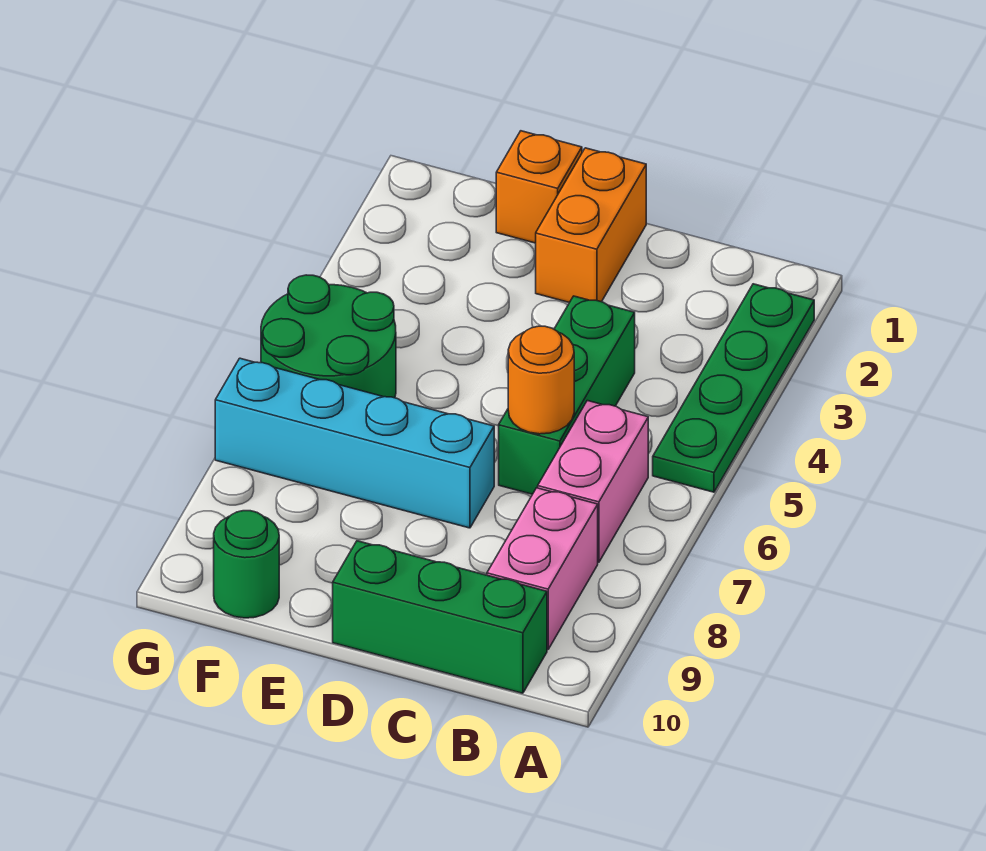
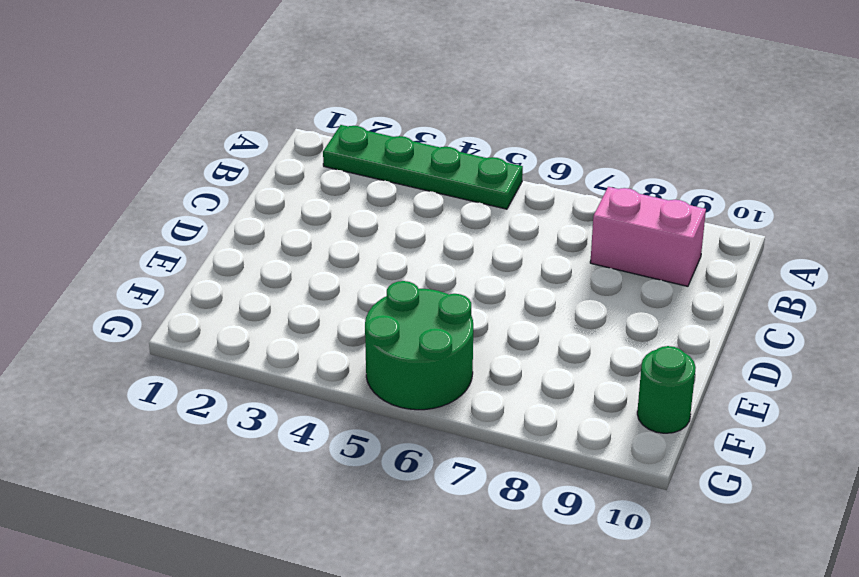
none -> pink 1x2 brick [538,401,648,562]
none -> green 1x3 brick [333,541,547,693]

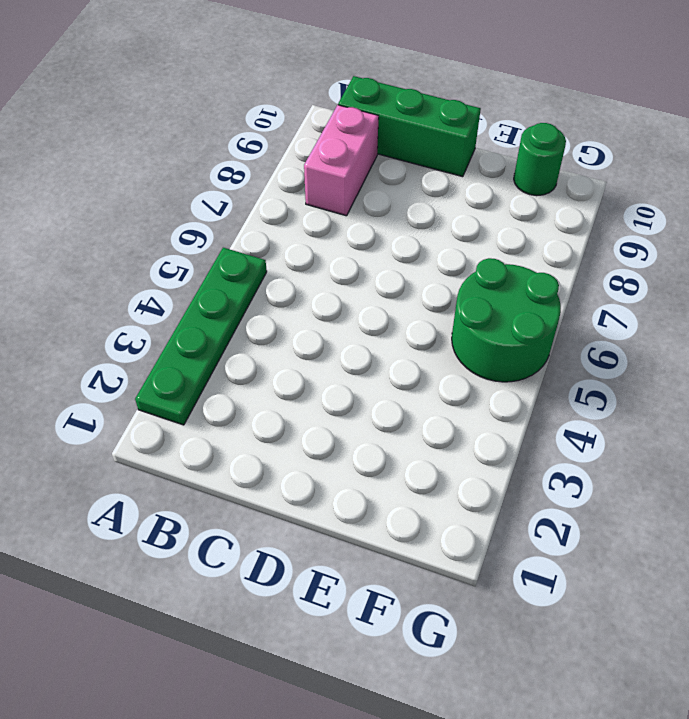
none -> pink 1x2 brick [538,401,648,562]
none -> green 1x3 brick [499,296,635,494]

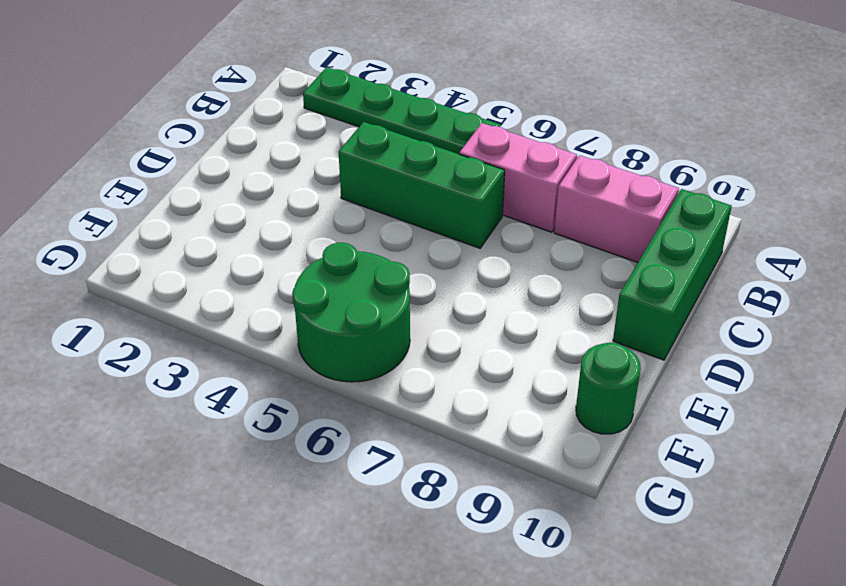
none -> orange 1x2 brick [536,148,646,303]
none -> cyan 1x4 brick [215,358,494,528]

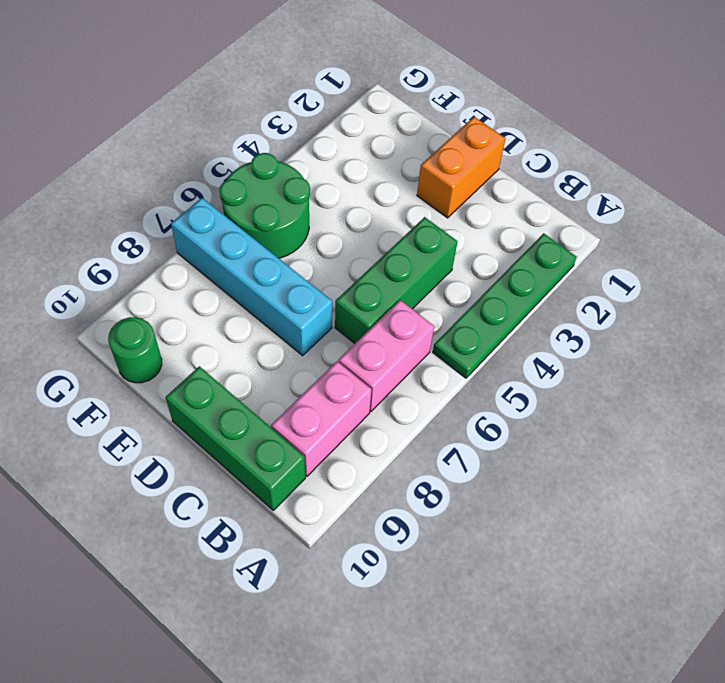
none -> orange 1x1 brick [496,131,582,243]
none -> orange 1x1 round brick [508,326,574,434]

